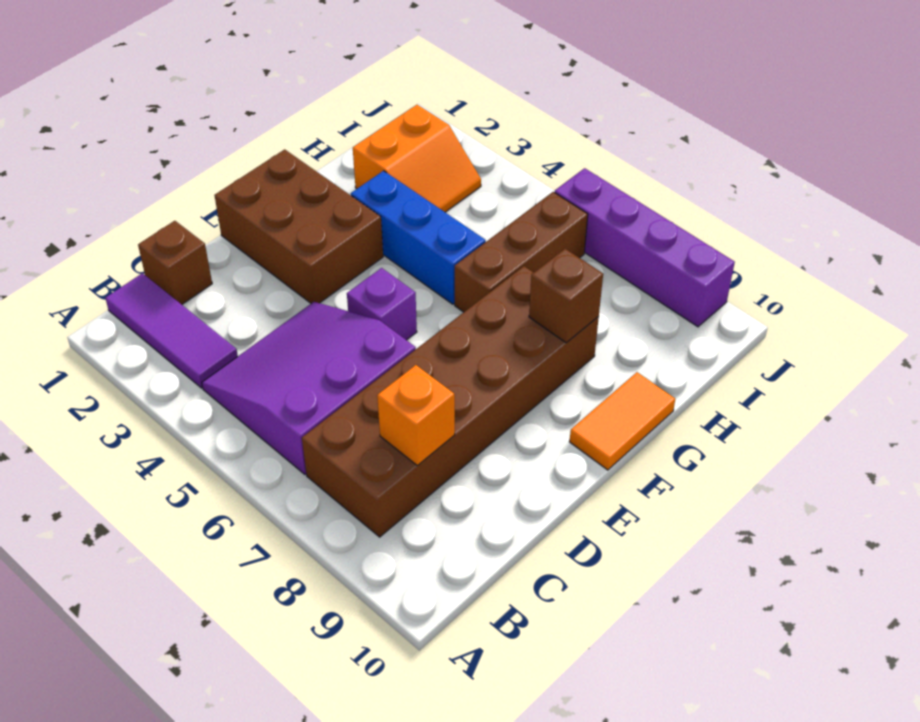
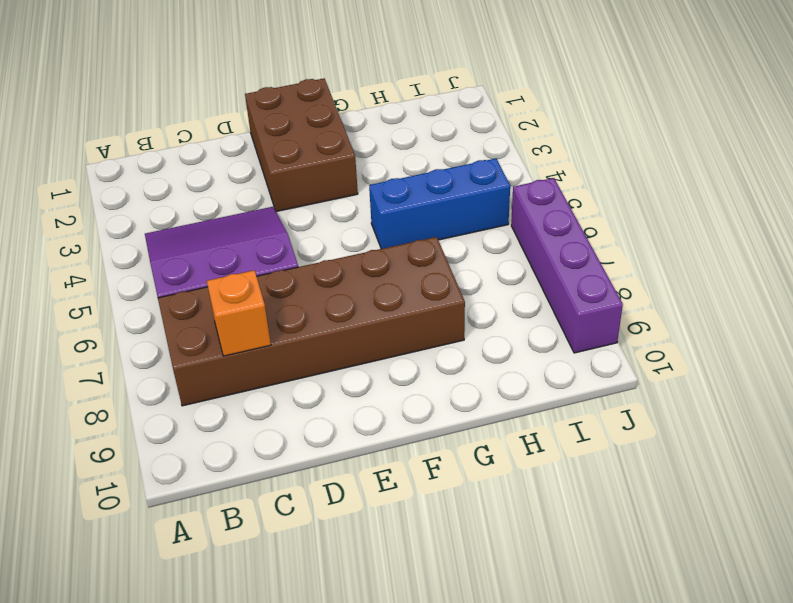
blue 1x3 brick [369,158,510,249] -> blue 1x3 brick turned to [351,171,486,304]
none -> purple 1x3 tile [105,273,238,388]
none -> brown 1x1 brick [138,221,212,305]
none -> purple 1x1 brick [347,268,417,340]

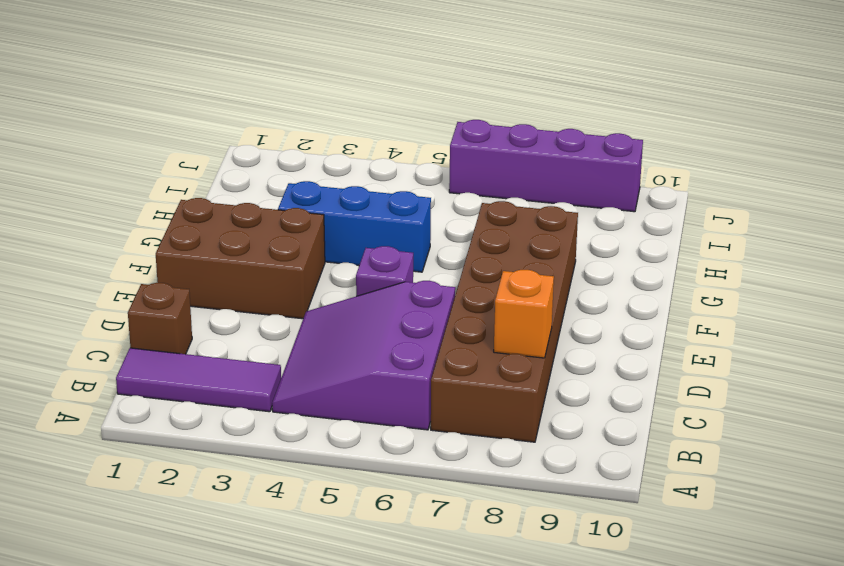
none -> orange 1x2 tile [570,372,675,470]
none -> brown 1x3 brick [455,192,588,312]
none -> orange 2x2 slope [353,105,481,212]

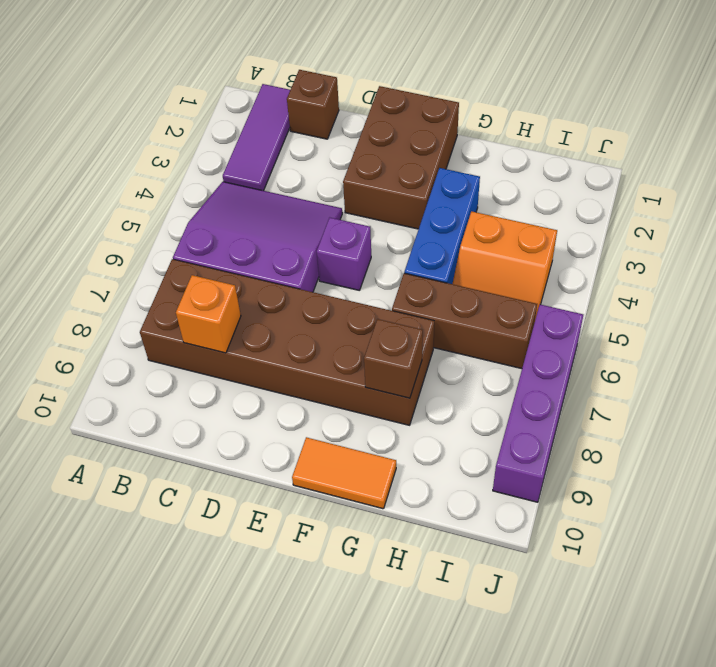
orange 2x2 slope [453,211,557,319] -> orange 2x2 slope moved to [353,105,481,212]

